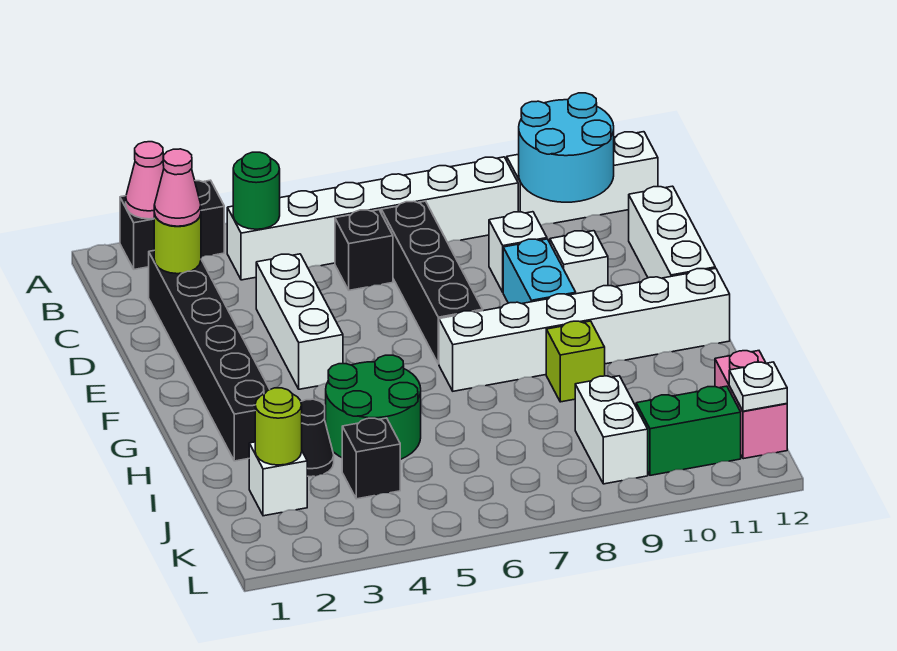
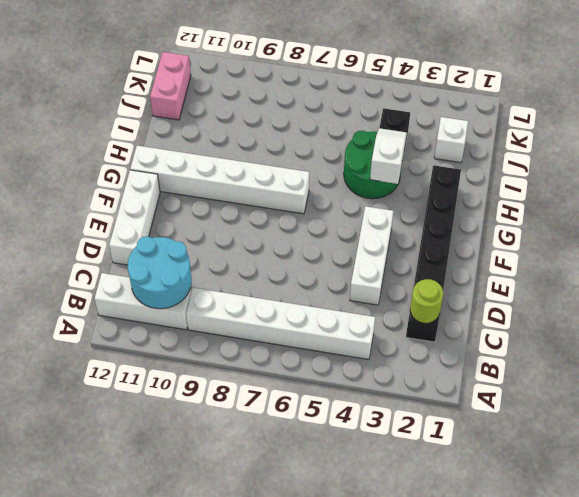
white 1x2 slope [370,128,407,184] -> none
none -> black 1x2 brick [120,180,224,269]
none -> black 1x1 brick [335,210,393,290]
none -> black 1x4 brick [381,201,483,364]

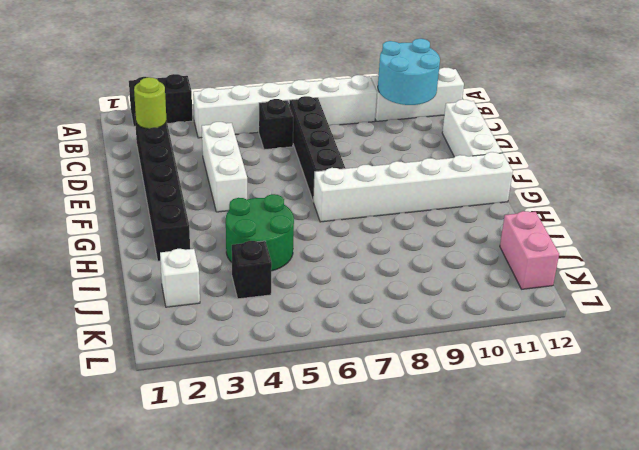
none -> white 1x1 brick [489,212,547,292]
none -> cyan 1x2 brick [503,239,576,304]
none -> white 1x1 brick [550,231,608,294]

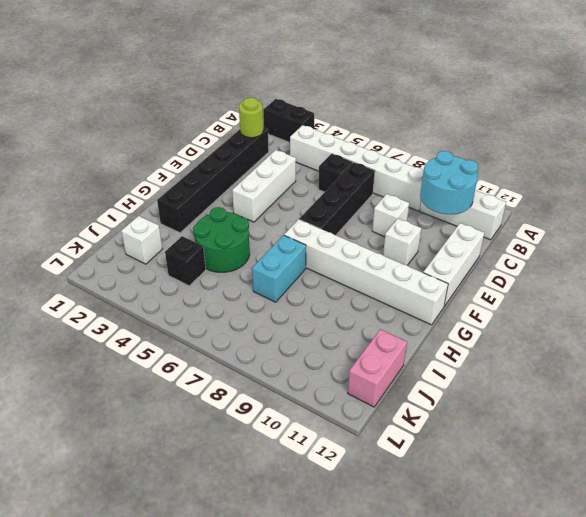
cyan 1x2 brick [252,235,306,302] -> cyan 1x2 brick moved to [503,239,576,304]
none -> lime 1x1 brick [546,321,605,402]
none -> black 1x1 cone [301,399,334,477]
none -> white 1x2 brick [575,376,648,484]

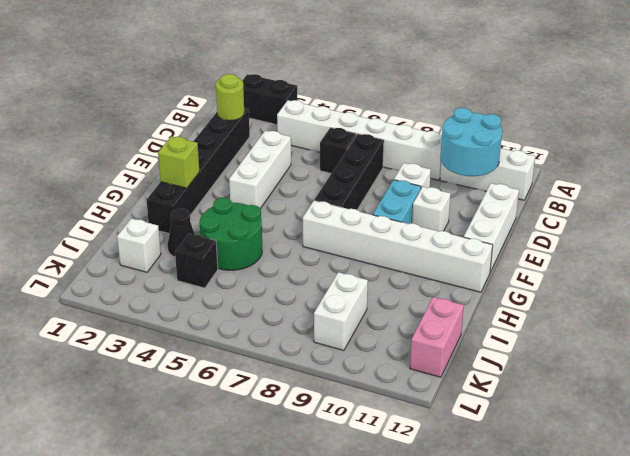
lime 1x1 brick [158,136,199,188] -> lime 1x1 brick moved to [546,321,605,402]
none -> green 1x2 brick [636,386,741,475]
none -> pink 1x1 cone [126,142,164,219]
none -> green 1x1 round brick [233,152,280,229]

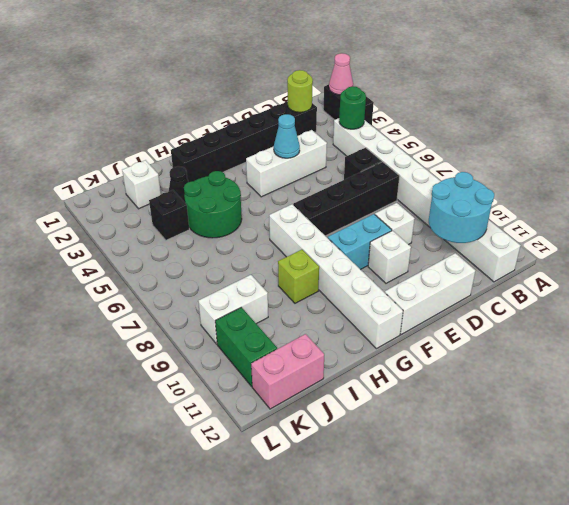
cyan 1x1 cone [274,114,300,158] -> none
none -> lime 1x1 round brick [255,388,302,465]
none -> white 1x1 plate [729,362,787,411]
none -> pink 1x1 cone [154,149,201,226]

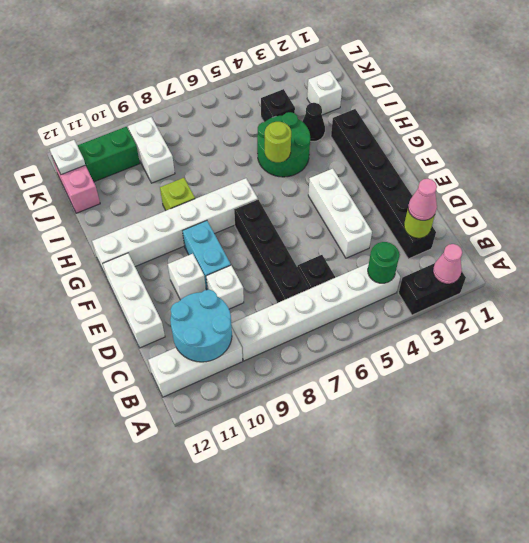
lime 1x1 round brick [265,122,291,162] -> lime 1x1 round brick moved to [255,388,302,465]

